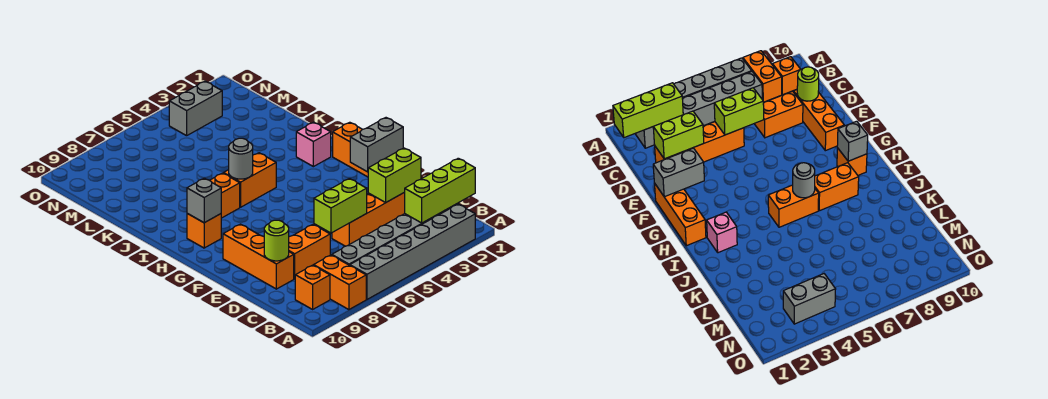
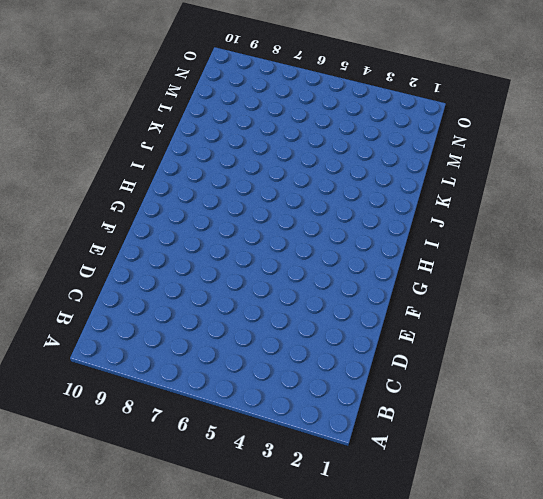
none -> grey 1x6 brick [350,204,475,299]
none -> orange 1x2 brick [314,255,366,310]
none -> grey 1x6 brick [332,204,457,265]

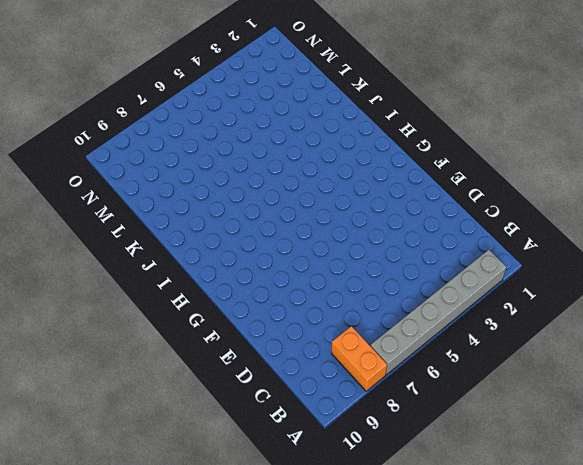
none -> grey 1x6 brick [332,204,457,265]
none -> orange 1x1 brick [295,265,330,309]
none -> orange 1x4 brick [332,192,405,246]

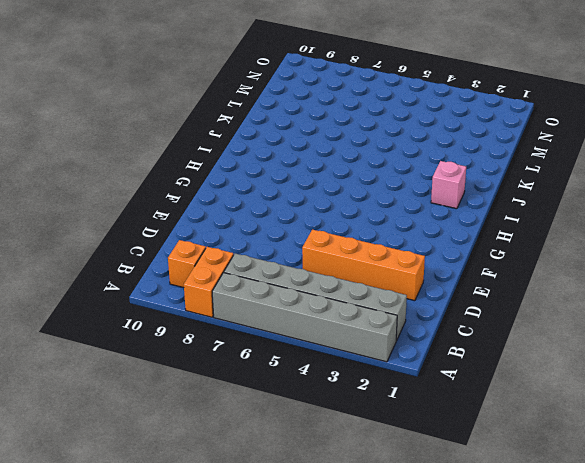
none -> orange 1x2 brick [289,225,330,279]
none -> orange 1x3 brick [223,224,294,289]
none -> orange 1x3 brick [333,122,368,177]

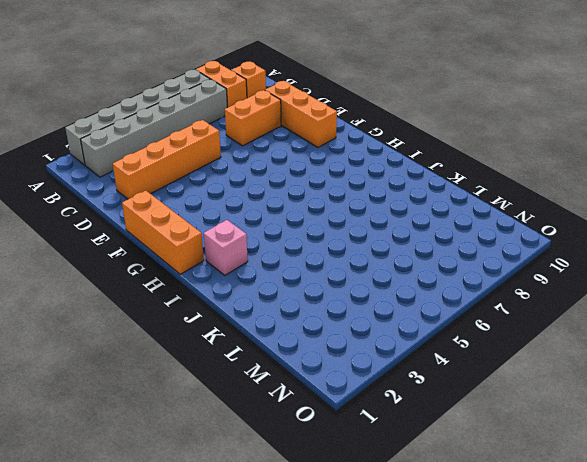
none -> orange 1x1 brick [187,214,221,248]
none -> orange 1x2 brick [223,153,276,207]
none -> orange 1x2 brick [210,173,240,218]

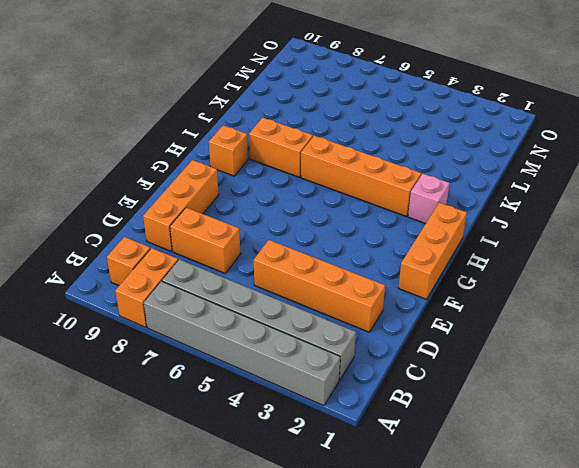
orange 1x4 brick [301,136,421,216] -> orange 1x2 brick [223,153,276,207]
none -> grey 1x2 brick [169,81,222,136]
none -> lime 1x3 brick [405,158,475,223]
none -> lime 1x2 brick [368,148,421,202]

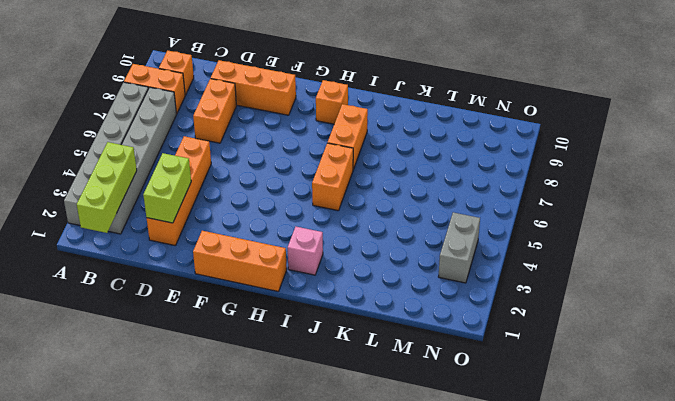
none -> lime 1x2 brick [314,179,367,233]
none -> lime 1x1 round brick [264,220,289,261]
none -> grey 1x2 brick [350,118,403,172]

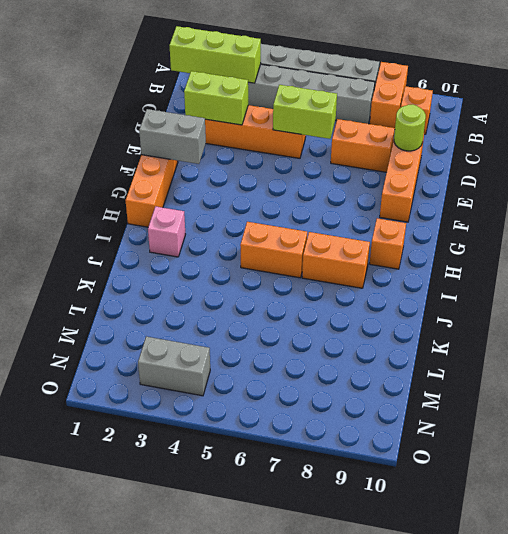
none -> grey 1x1 brick [187,178,221,223]
none -> grey 1x1 round brick [229,138,253,179]

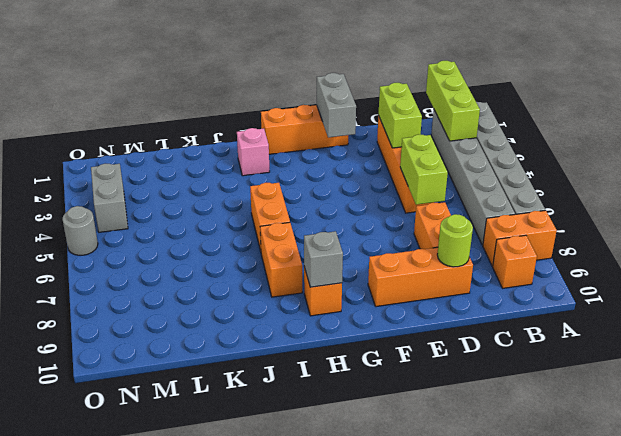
grey 1x1 round brick [62,206,98,255] -> grey 1x1 round brick moved to [229,138,253,179]

